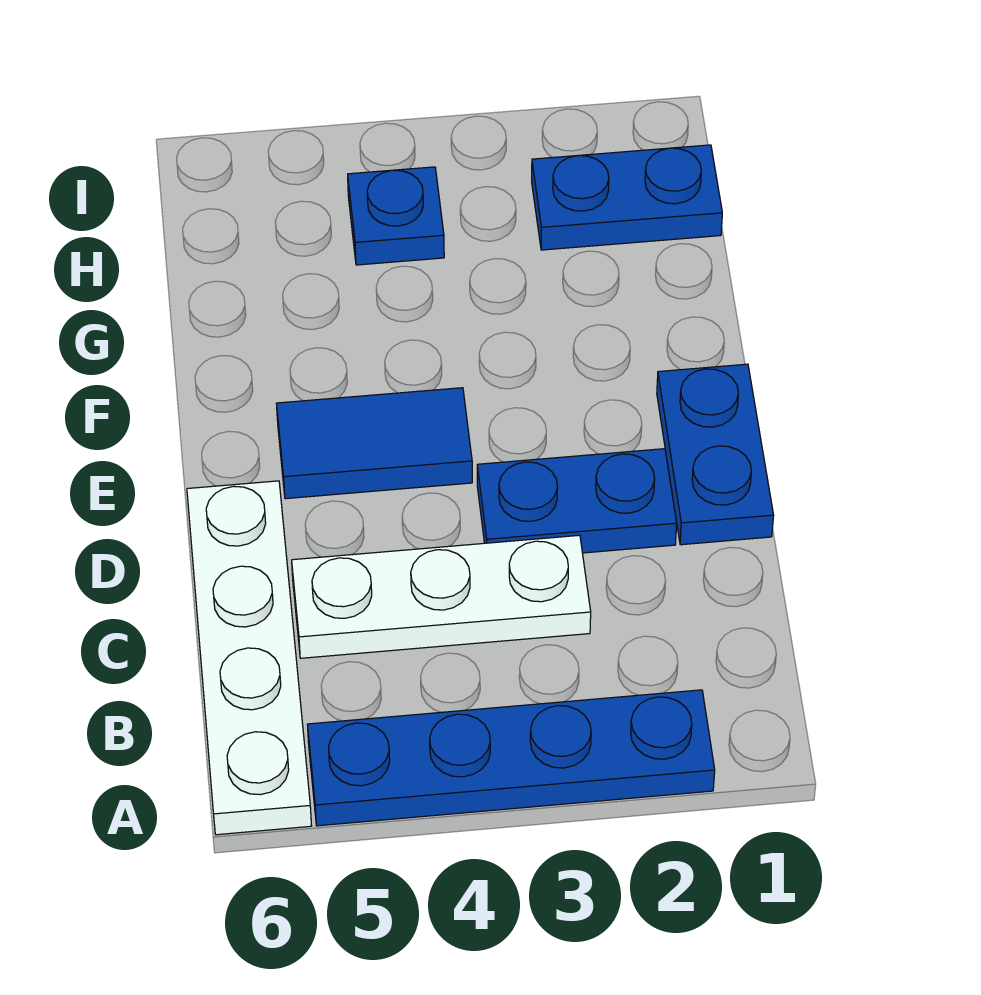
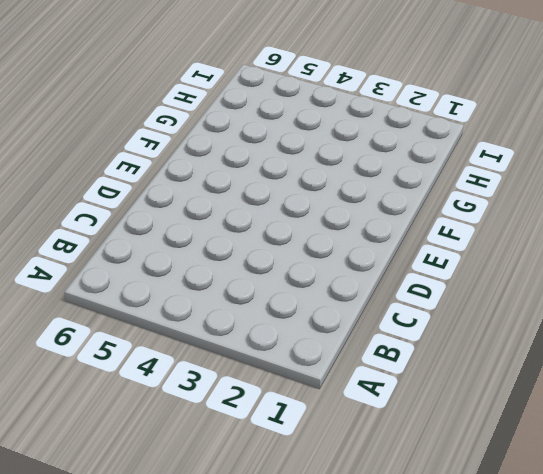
none -> blue 1x4 plate [307,690,715,826]
none -> white 1x4 plate [187,481,312,835]

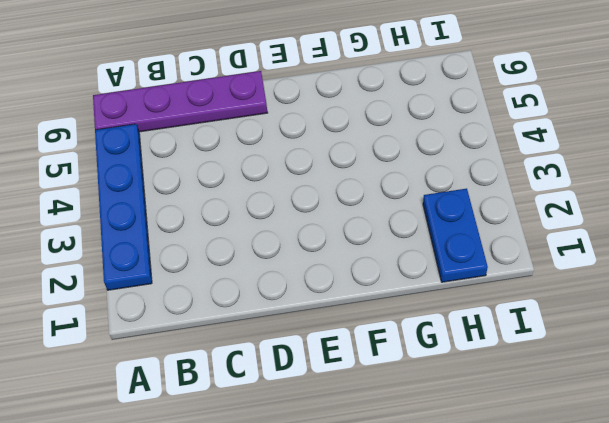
purple 1x4 plate [93,71,268,132] -> white 1x4 plate [187,481,312,835]
none -> white 1x3 plate [292,535,591,658]
none -> blue 1x2 plate [657,364,774,545]

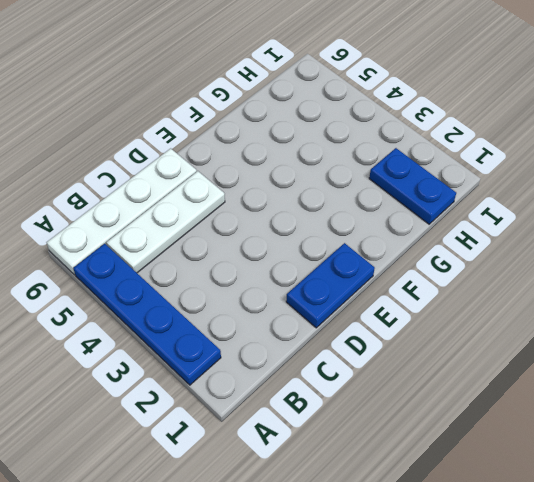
white 1x3 plate [106,171,225,273] -> white 1x3 plate turned to [292,535,591,658]
none -> blue 1x2 plate [477,449,677,553]
none -> blue 1x2 tile [276,388,472,499]

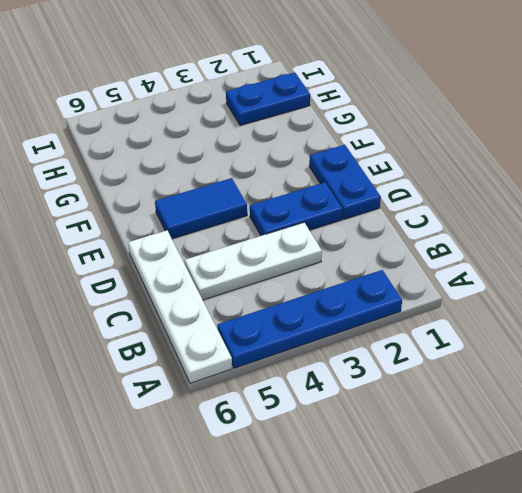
none -> blue 1x1 plate [348,167,444,265]

